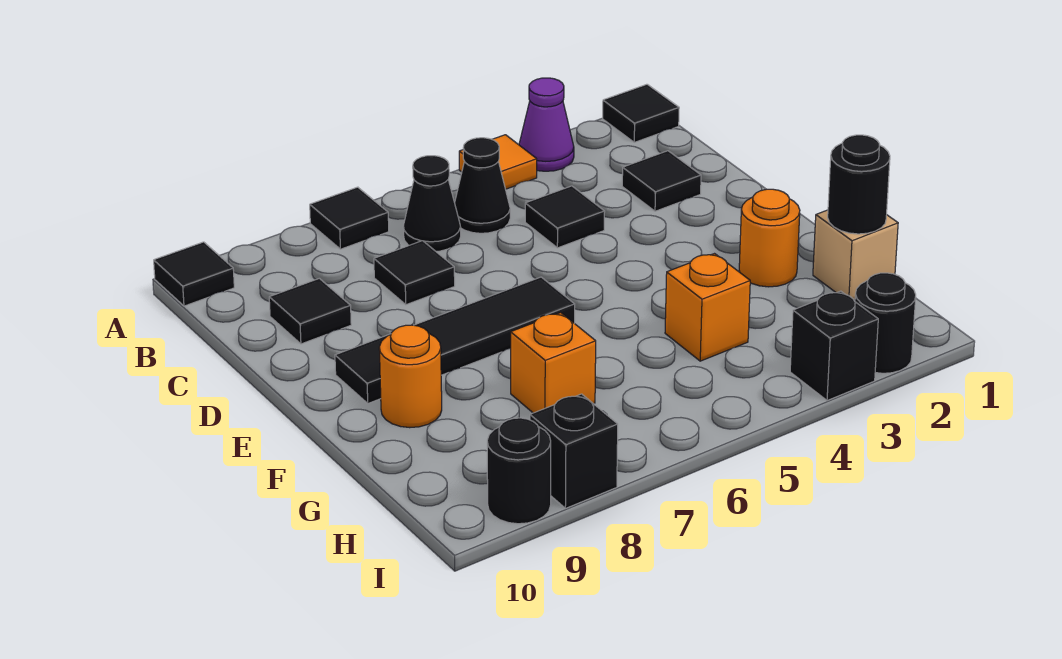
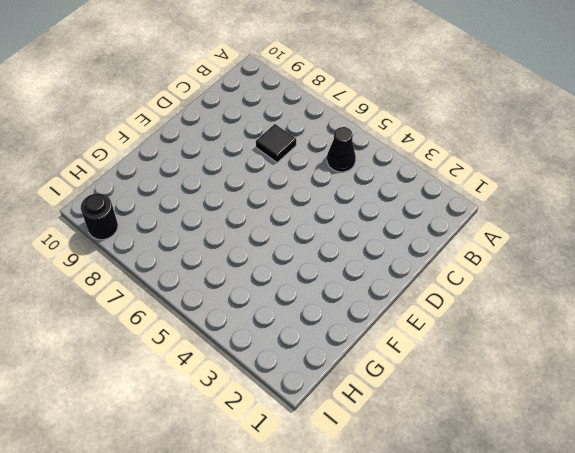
none -> black 1x1 tile [603,84,679,142]
none -> purple 1x1 cone [519,78,574,171]
none -> orange 1x1 tile [459,135,537,189]

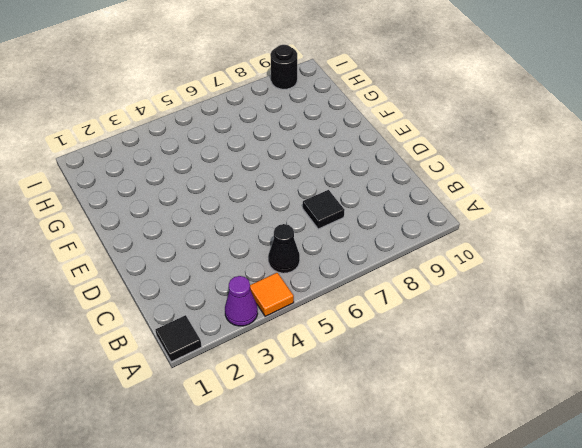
none -> black 1x1 tile [310,187,389,249]
none -> black 1x1 tile [154,242,234,306]
none -> black 1x1 cone [403,156,461,251]

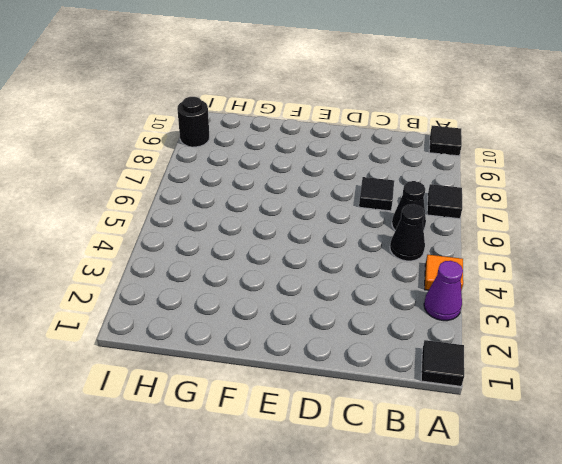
none -> black 1x1 tile [622,151,701,211]
none -> black 1x1 tile [525,186,605,248]
none -> black 1x1 tile [269,278,351,344]

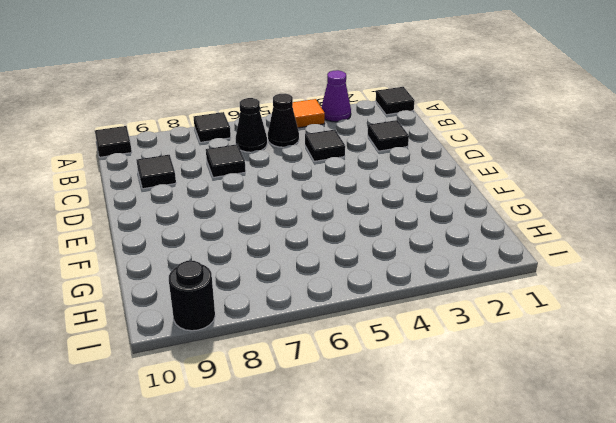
none -> black 1x4 tile [335,277,575,403]
none -> orange 1x1 round brick [739,189,800,287]
none -> orange 1x1 round brick [379,325,442,428]

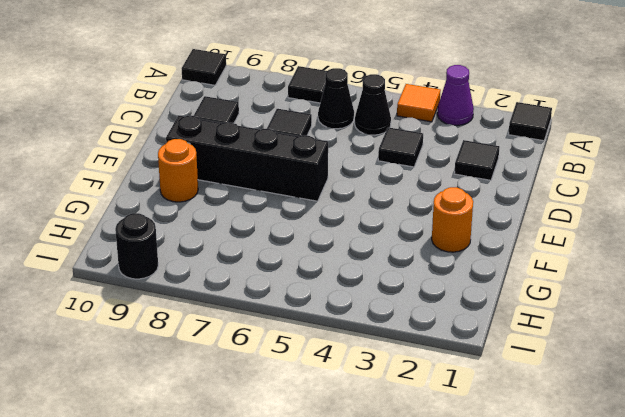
black 1x4 brick [166,115,328,201] -> black 1x4 tile [335,277,575,403]
none -> tan 1x1 brick [813,210,898,300]
none -> orange 1x1 brick [665,254,750,361]
none -> orange 1x1 brick [511,313,596,413]

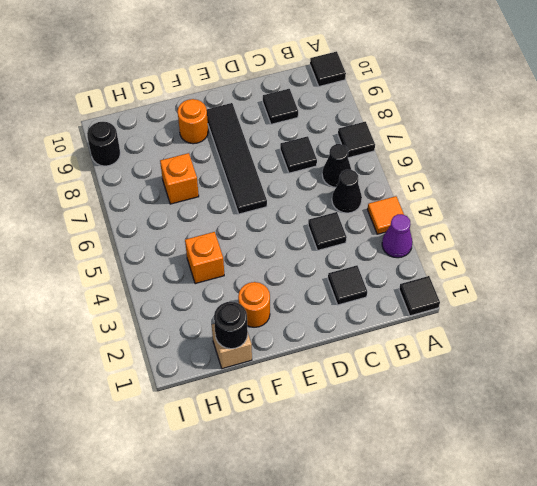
none -> black 1x1 round brick [855,273,916,373]
none -> black 1x1 brick [790,291,878,401]
none -> black 1x1 brick [530,394,618,508]

